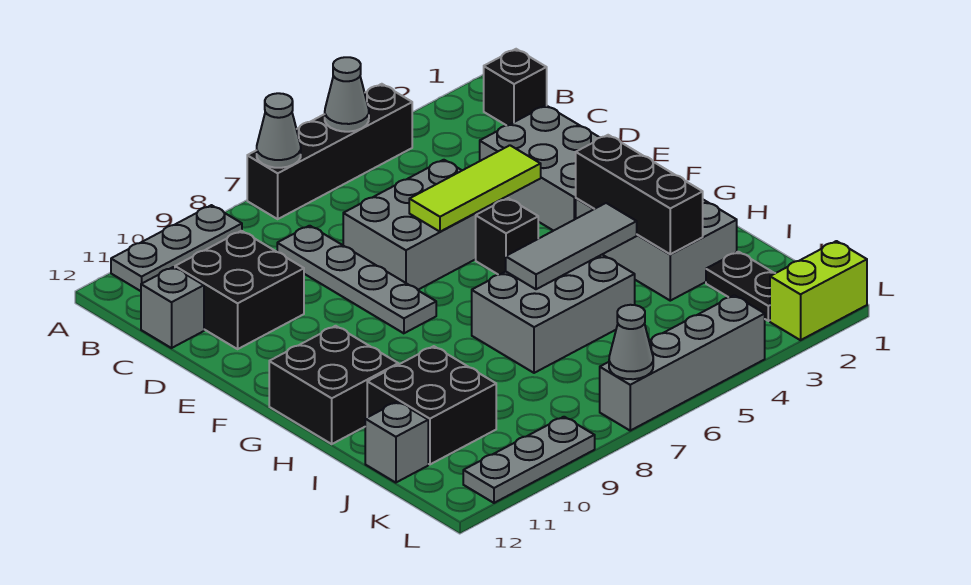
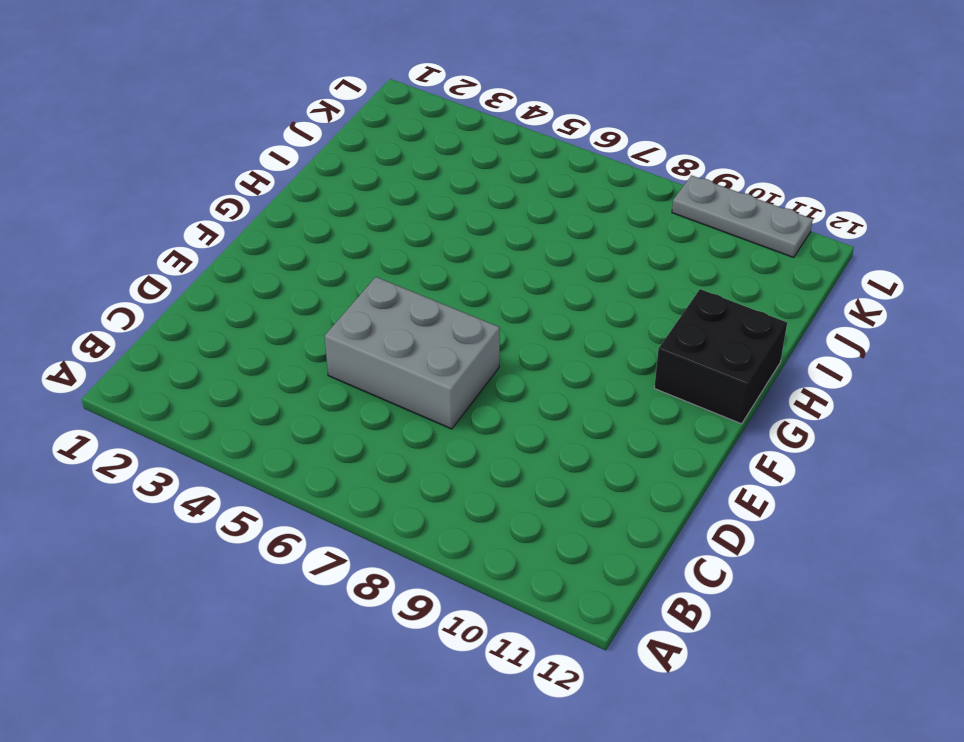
none -> black 1x4 brick [247,84,412,219]
none -> grey 1x3 plate [111,205,242,291]
none -> black 1x1 brick [484,49,547,126]

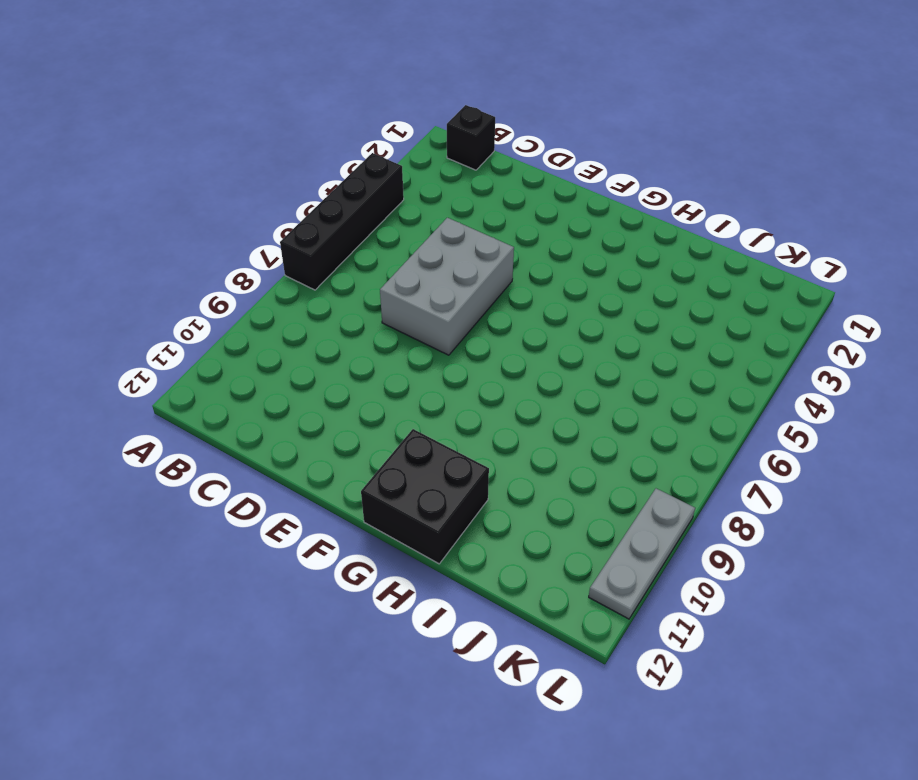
none -> grey 1x3 plate [111,205,242,291]
none -> grey 1x4 plate [277,226,436,333]
none -> black 2x2 brick [175,231,304,349]

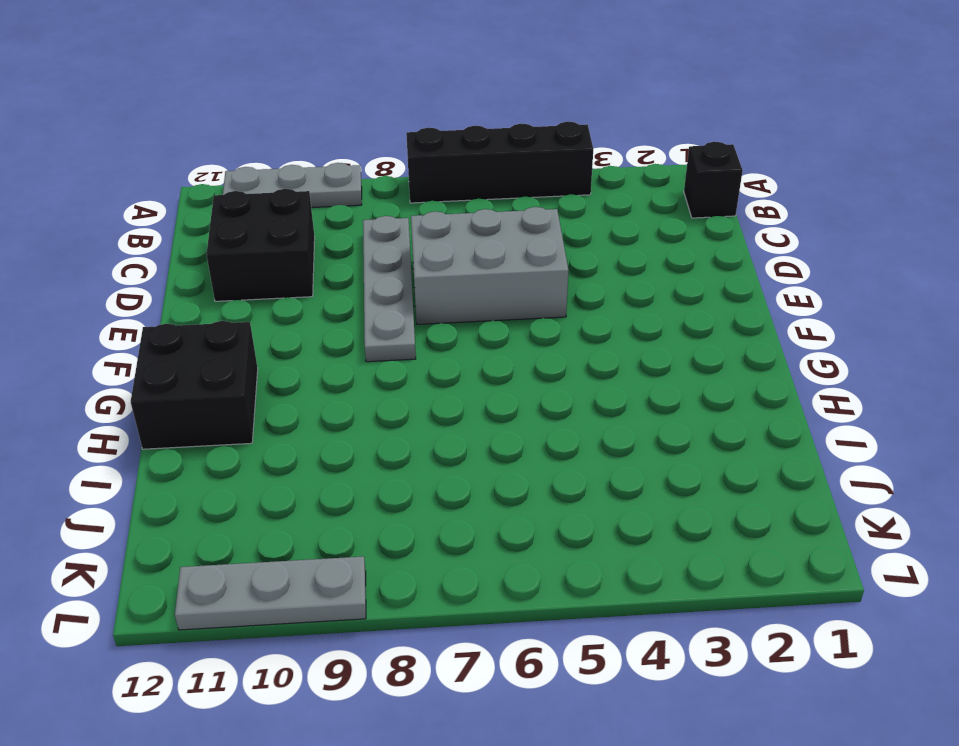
none -> grey 1x1 brick [141,267,204,348]
none -> grey 2x3 brick [480,105,600,231]
none -> black 1x1 brick [476,198,538,275]

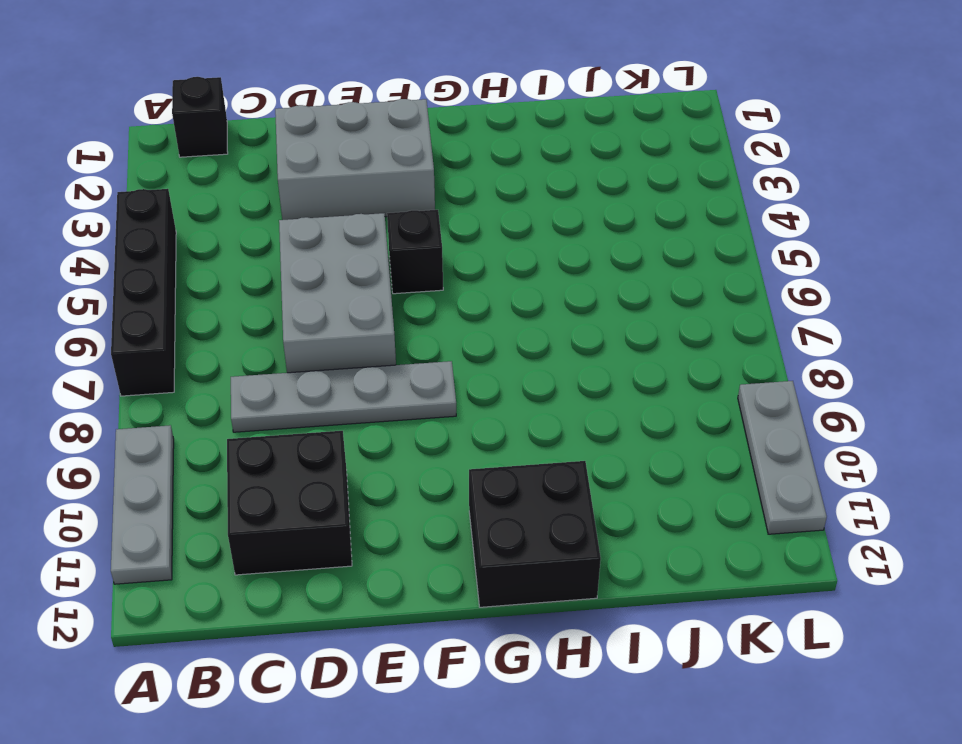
none -> grey 1x1 brick [141,267,204,348]
none -> grey 2x3 brick [576,198,737,301]
none -> grey 2x3 brick [472,255,635,373]

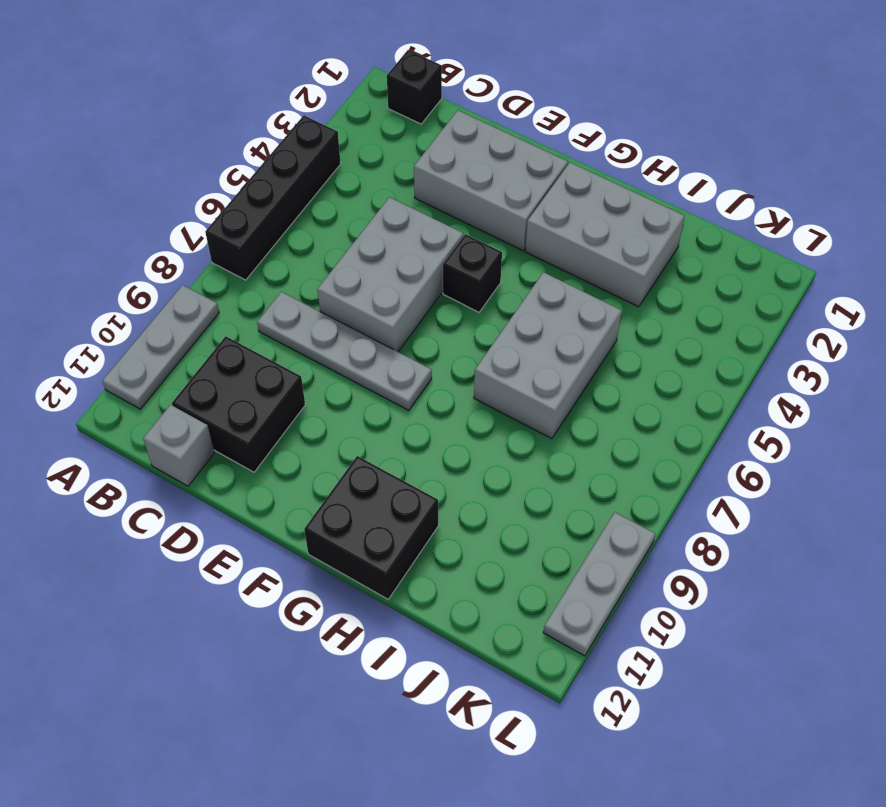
none -> black 2x2 brick [367,346,496,464]
none -> black 1x2 plate [706,252,775,321]
none -> grey 1x1 brick [365,402,428,483]

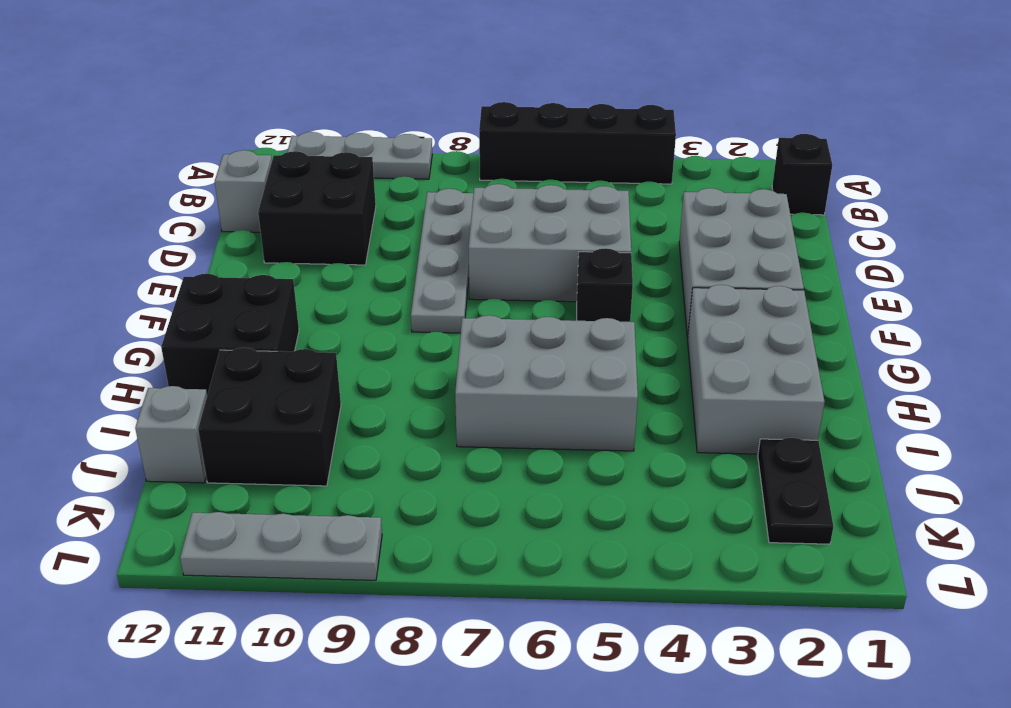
none -> lime 1x2 brick [770,241,867,340]
none -> grey 1x4 brick [600,295,765,431]
none -> grey 1x1 cone [325,57,369,132]

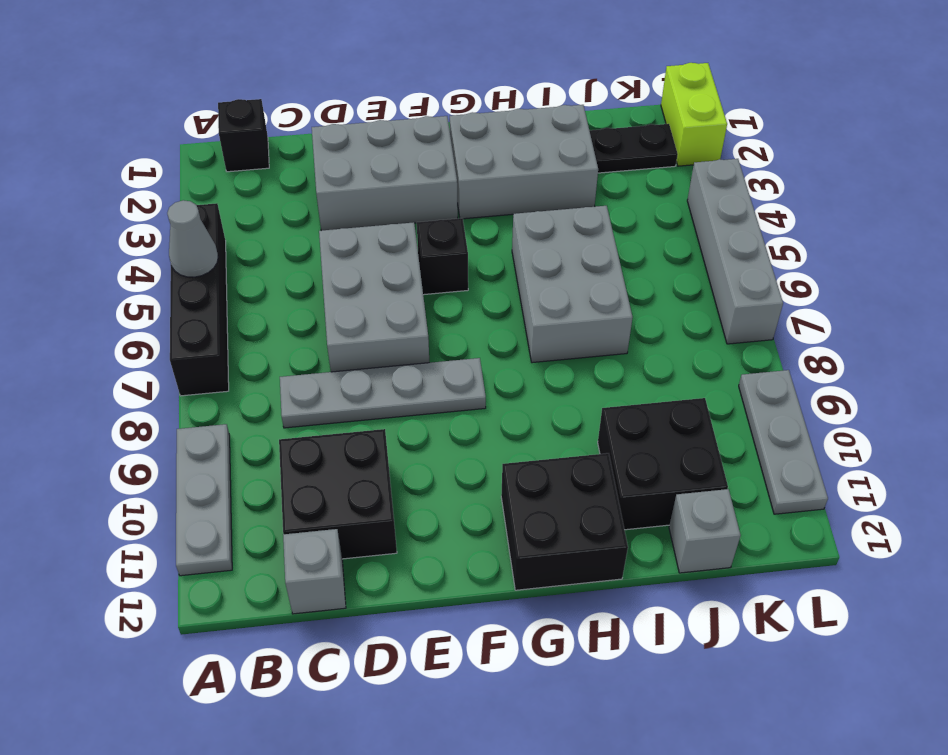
none -> grey 1x1 cone [257,93,301,168]
none -> lime 1x3 tile [409,145,541,232]
none -> black 1x3 brick [576,135,703,254]

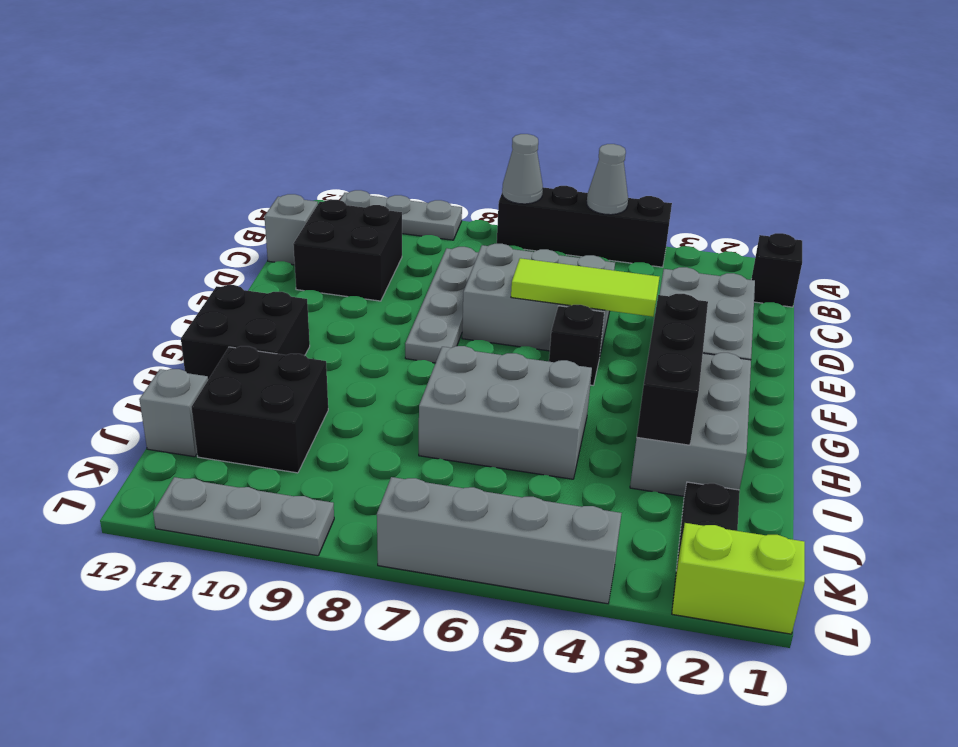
none -> grey 1x3 tile [506,203,637,289]
none -> grey 1x1 cone [609,305,653,379]

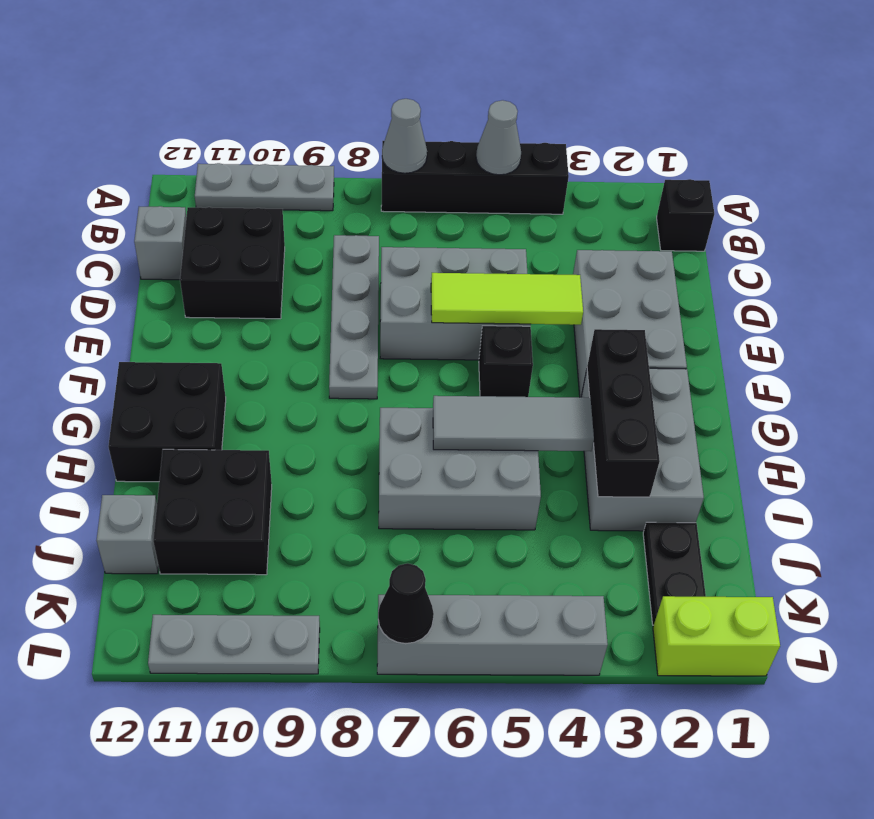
black 1x1 cone [378,563,434,644] -> grey 1x1 cone [609,305,653,379]

